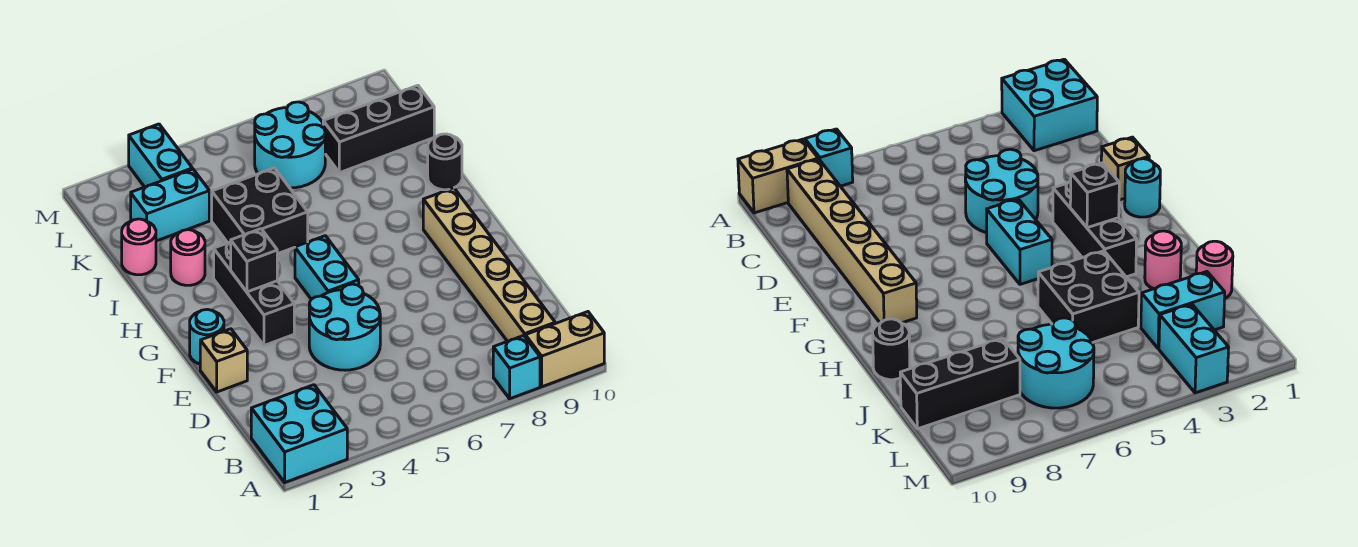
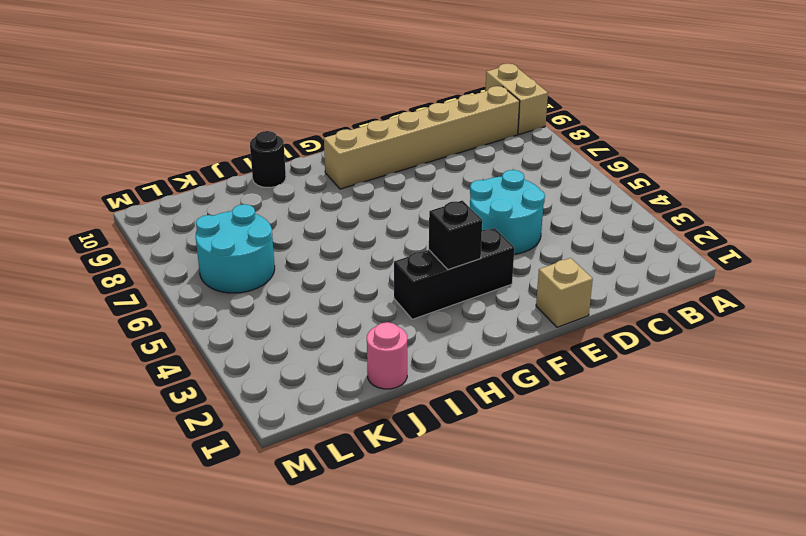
none -> cyan 2x2 brick [251,385,347,482]
none -> cyan 1x1 brick [493,336,540,399]
none -> cyan 1x1 round brick [190,309,224,364]

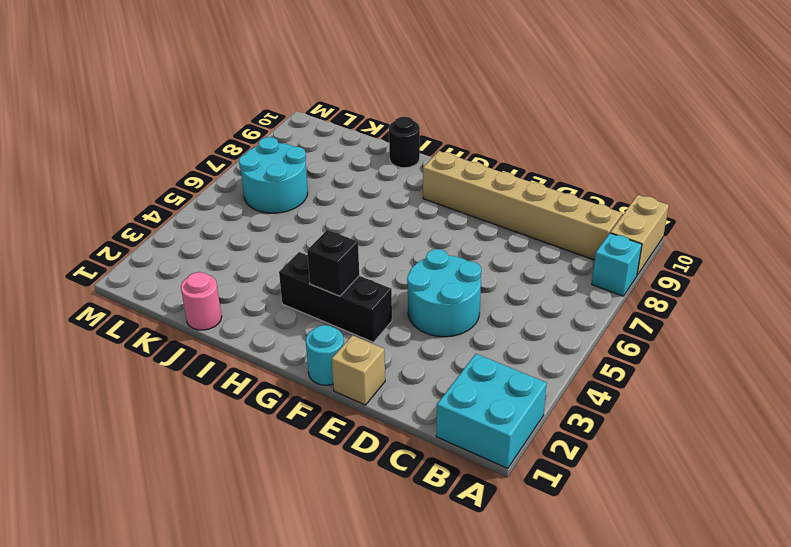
none -> cyan 1x2 brick [295,236,359,299]
none -> pink 1x1 round brick [171,230,205,285]
none -> black 2x2 brick [212,168,308,254]

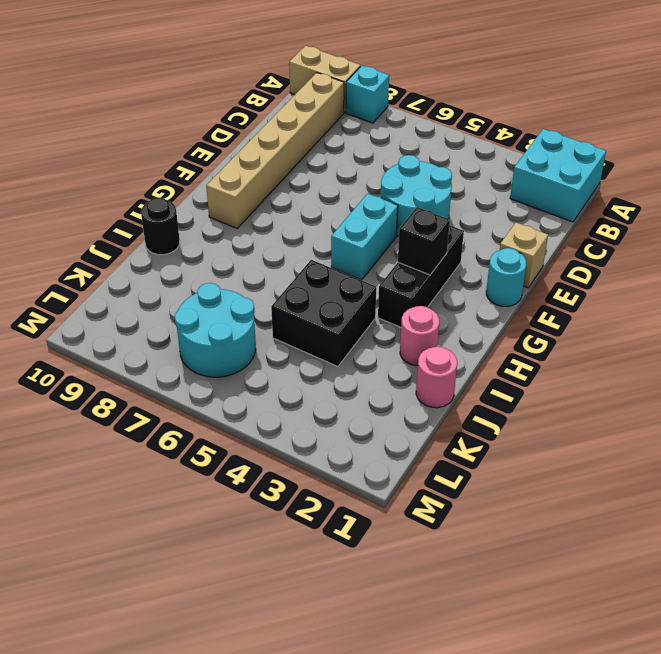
none -> cyan 1x2 brick [131,169,209,241]
none -> black 1x3 brick [323,86,434,173]
none -> cyan 1x2 brick [129,124,192,187]

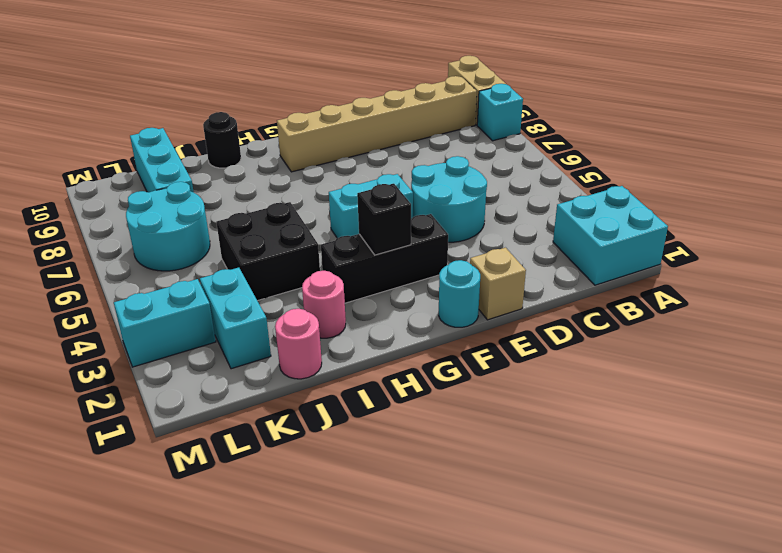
cyan 1x3 brick [130,128,194,193] -> black 1x3 brick [323,86,434,173]

